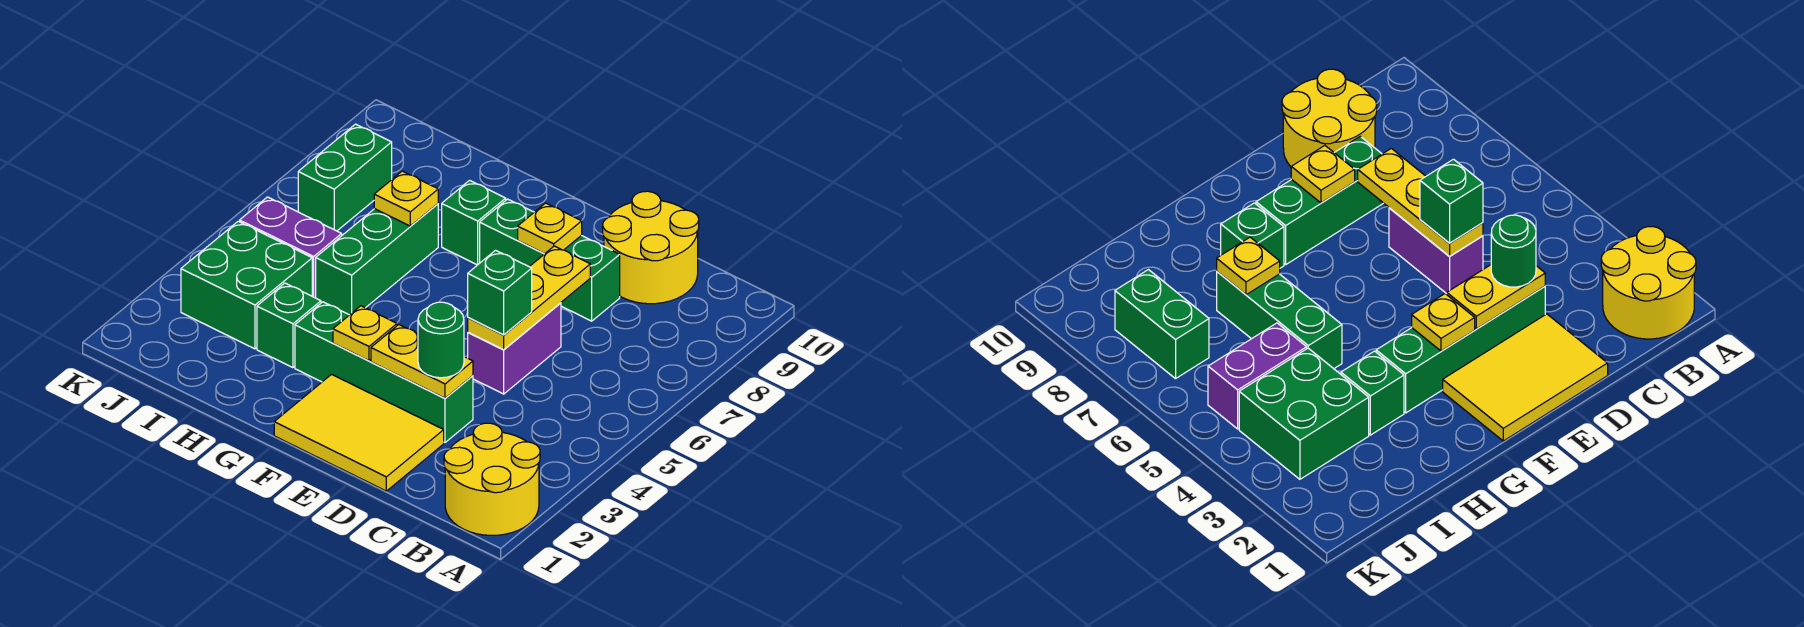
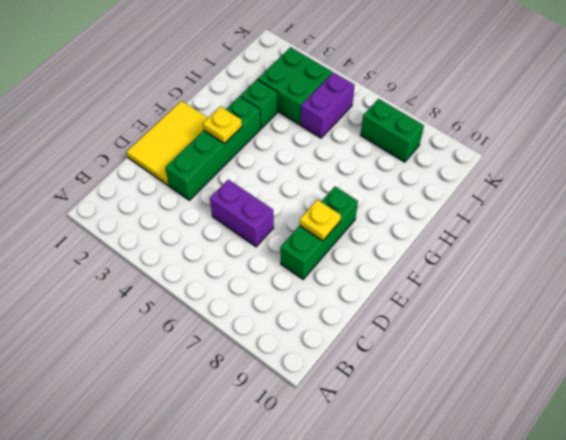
none -> yellow 2x2 round brick [444,423,540,535]
none -> yellow 2x2 round brick [603,191,699,304]
none -> green 1x1 brick [442,180,506,265]

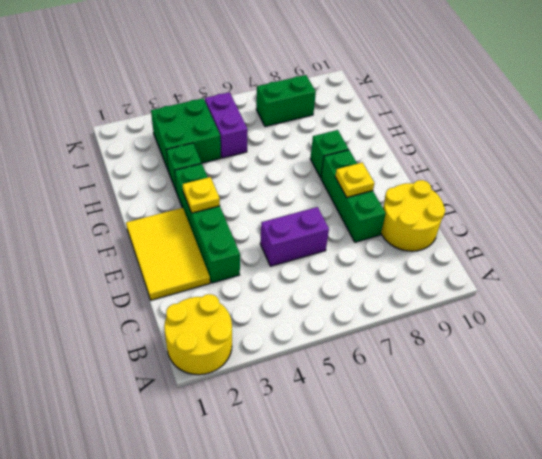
none -> green 1x3 brick [316,204,438,315]
none -> yellow 1x2 plate [371,325,473,398]
none -> yellow 1x3 plate [468,246,590,350]

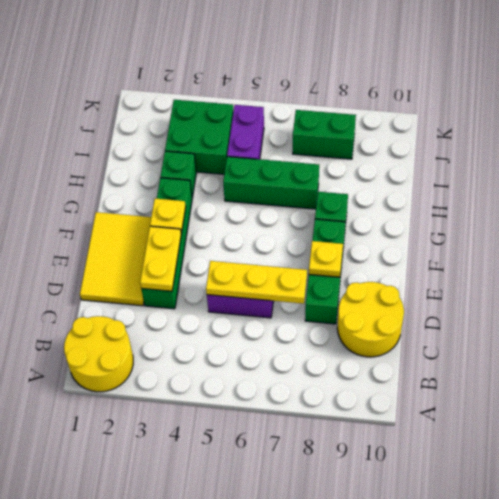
none -> yellow 1x1 plate [374,171,438,226]
none -> green 1x1 round brick [418,302,464,378]
none -> green 1x1 brick [468,250,532,335]

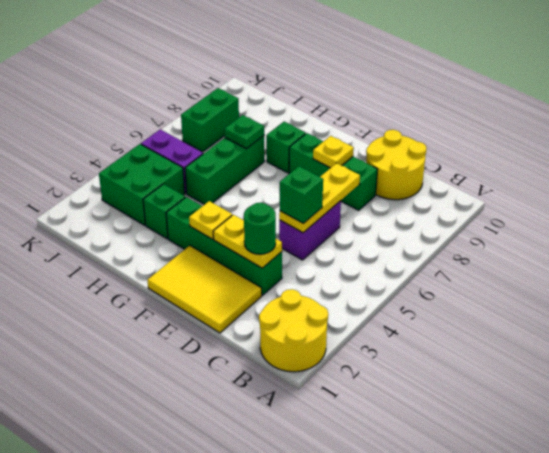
green 1x1 plate [224,115,264,149] -> yellow 1x1 plate [374,171,438,226]

